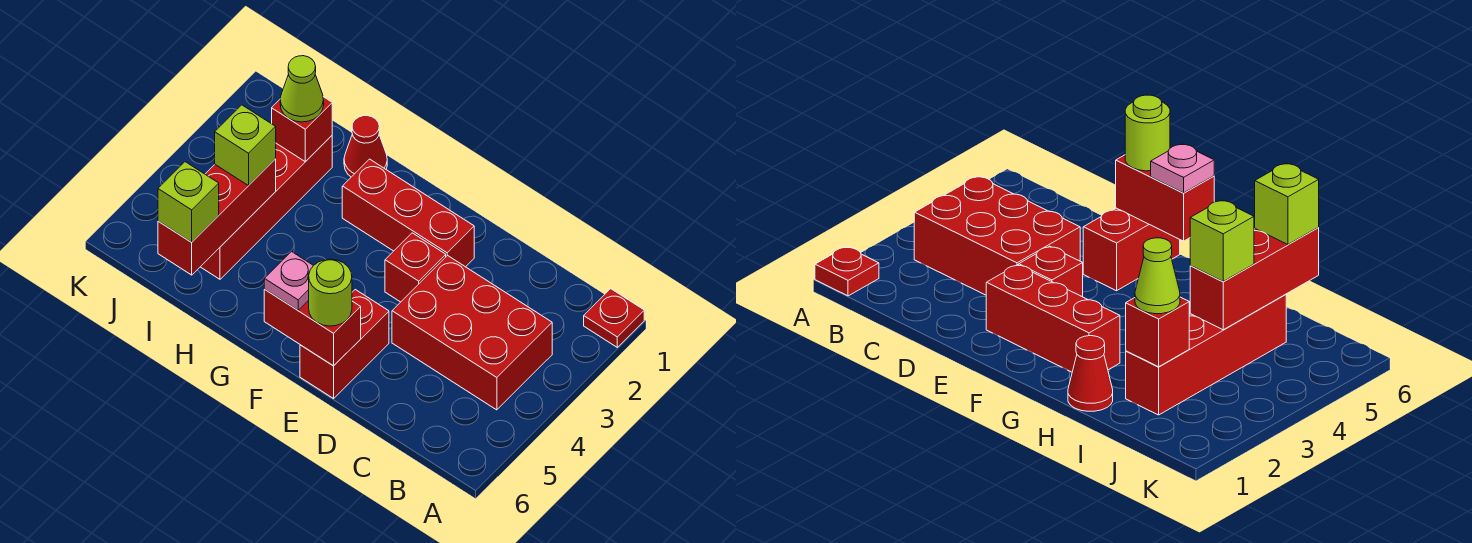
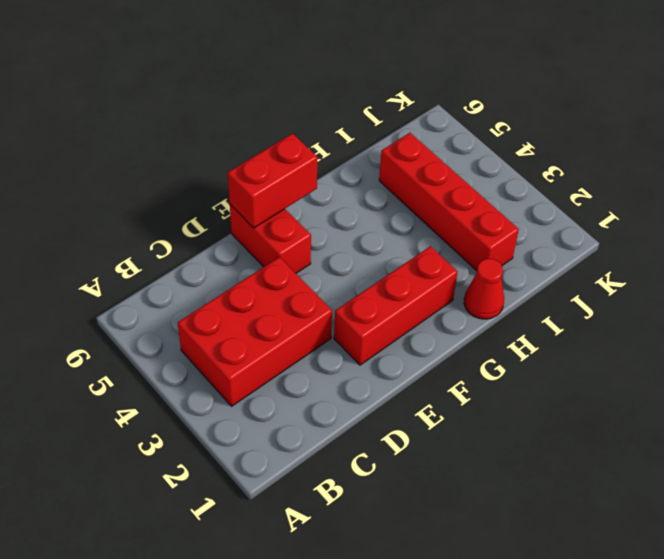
none -> red 1x1 plate [584,289,644,347]
none -> red 1x1 brick [385,233,446,302]
none -> red 1x1 brick [272,97,332,162]

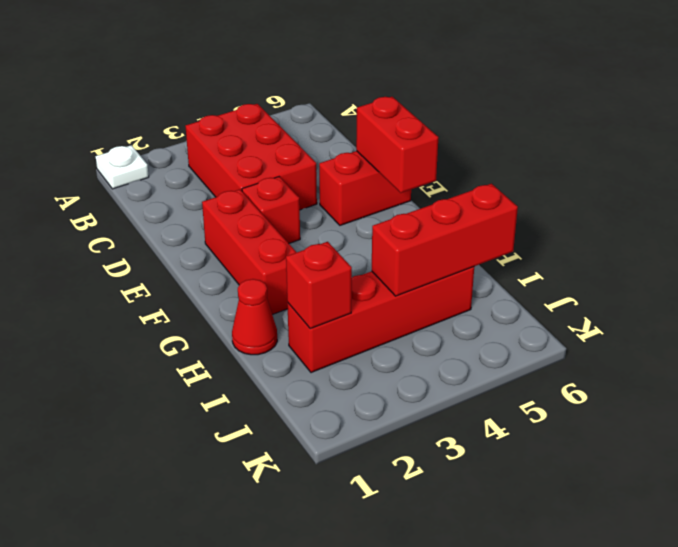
white 1x1 plate [96,145,149,189] -> red 1x1 plate [584,289,644,347]
none -> lime 1x1 round brick [309,259,352,326]
none -> pink 1x1 plate [264,252,314,310]
none -> lime 1x1 cone [280,56,324,122]

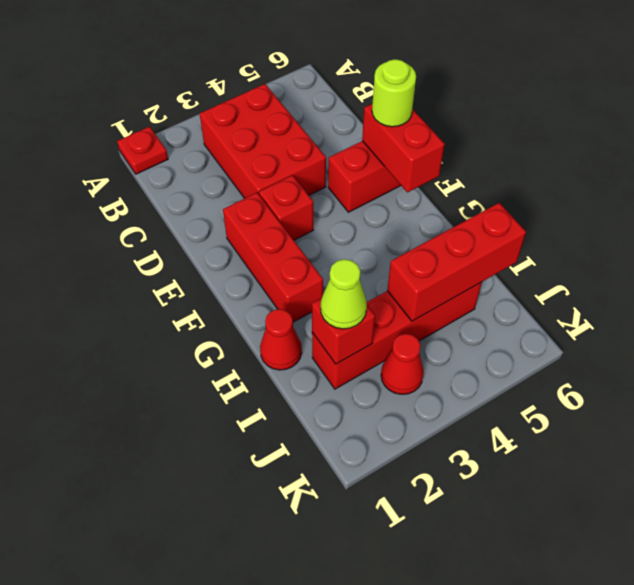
red 1x1 cone [381,334,424,394] -> none
none -> pink 1x1 plate [264,252,314,310]
none -> lime 1x1 brick [215,105,276,186]
none -> lime 1x1 brick [158,162,219,242]

